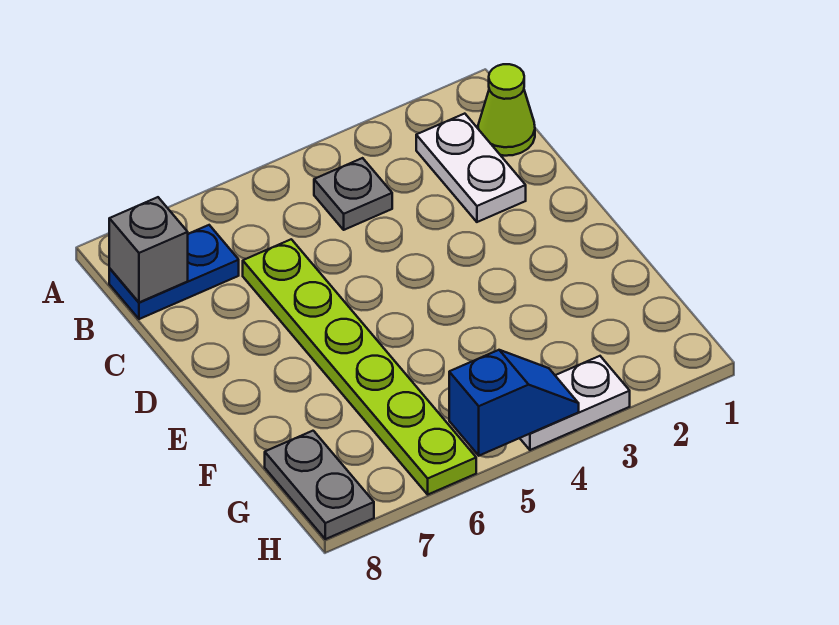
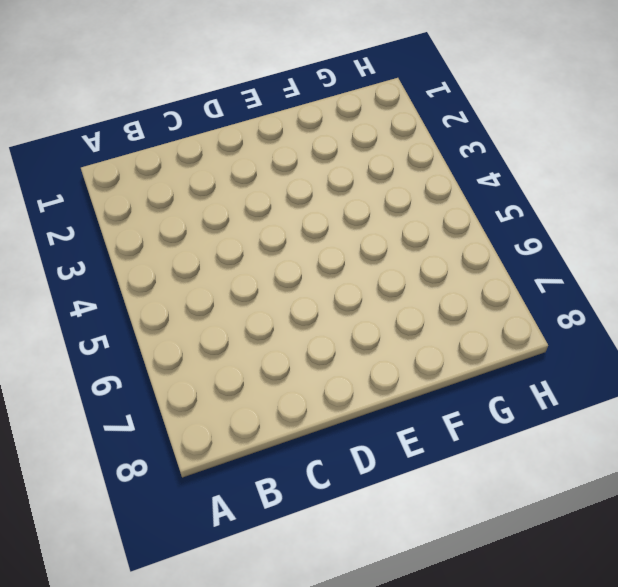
none -> lime 1x1 cone [478,64,535,156]
none -> white 1x2 plate [416,114,526,222]

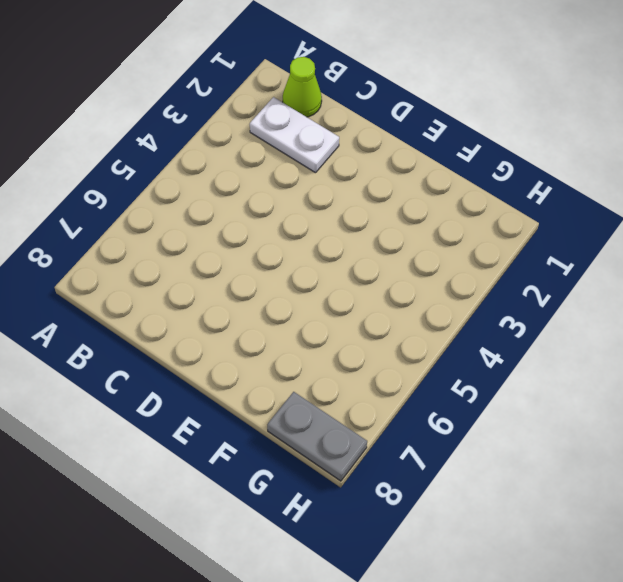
none -> grey 1x1 plate [314,158,392,230]
none -> blue 1x2 plate [109,225,239,319]

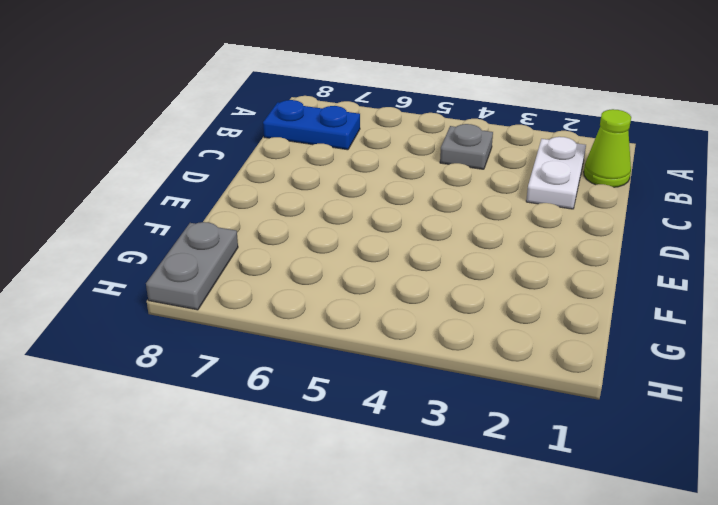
none -> lime 1x6 plate [243,239,476,494]
none -> white 1x2 plate [520,356,630,450]

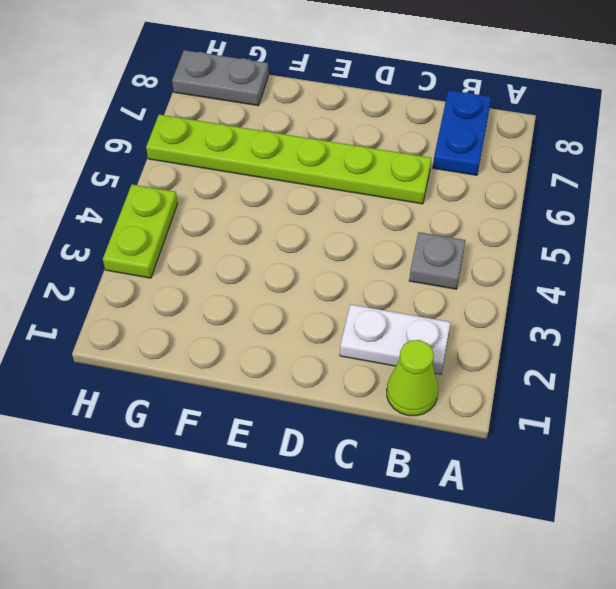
lime 1x2 plate [103,184,178,278] -> white 1x2 plate [520,356,630,450]
none -> grey 1x1 brick [109,197,188,302]
none -> blue 1x2 slope [449,350,579,456]

